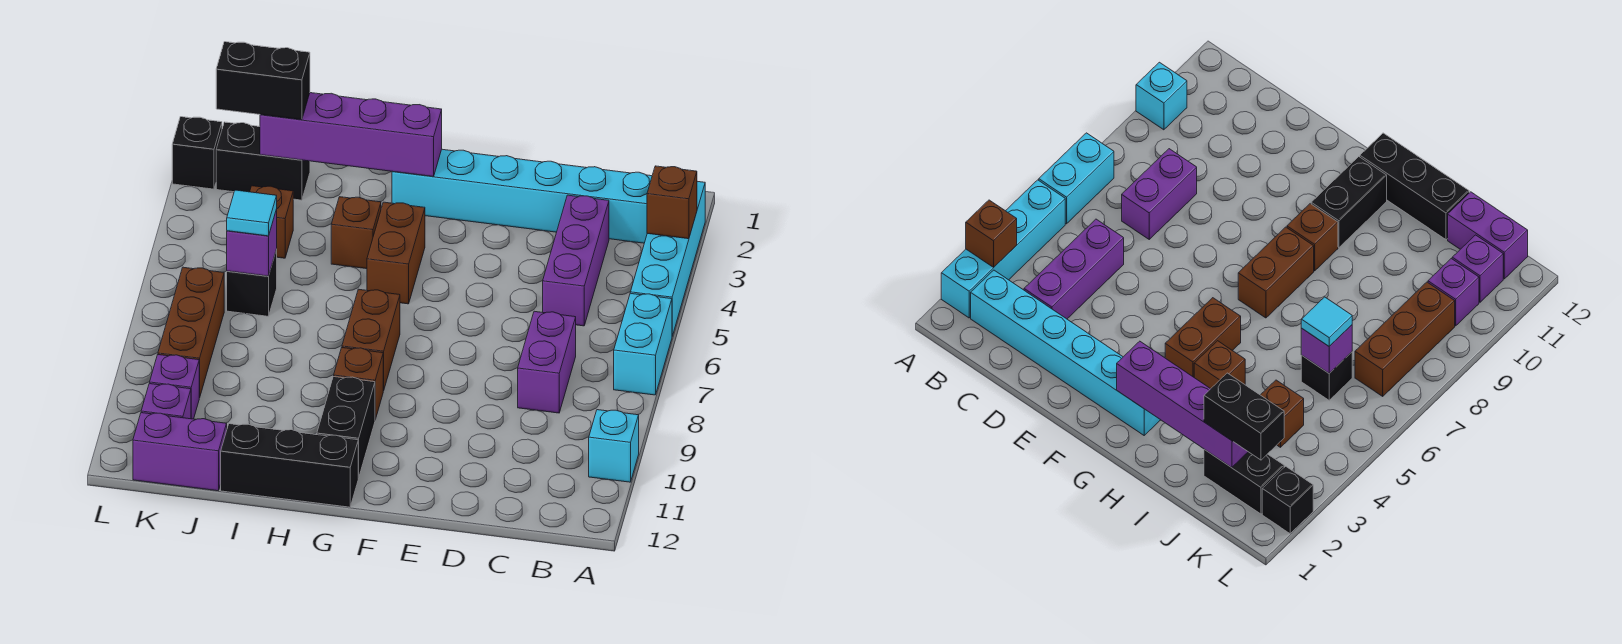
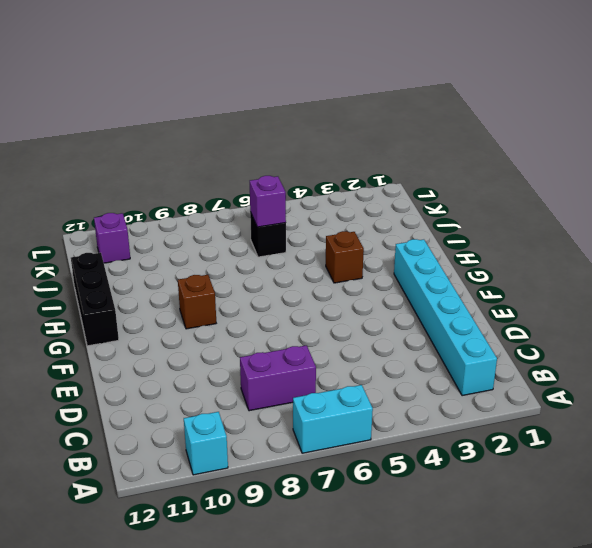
none -> cyan 1x4 brick [630,181,705,336]
none -> purple 1x3 brick [543,195,609,326]
none -> brown 1x2 brick [367,202,425,304]

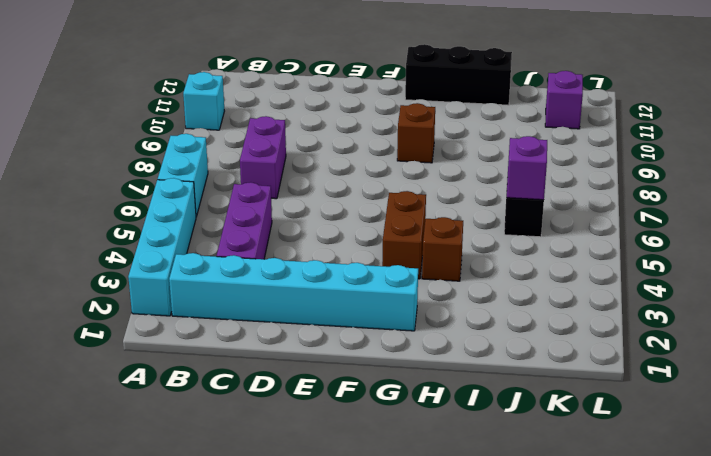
none -> brown 1x2 brick [342,289,400,391]
none -> black 1x2 brick [317,377,375,478]
none -> black 1x2 brick [216,122,310,200]

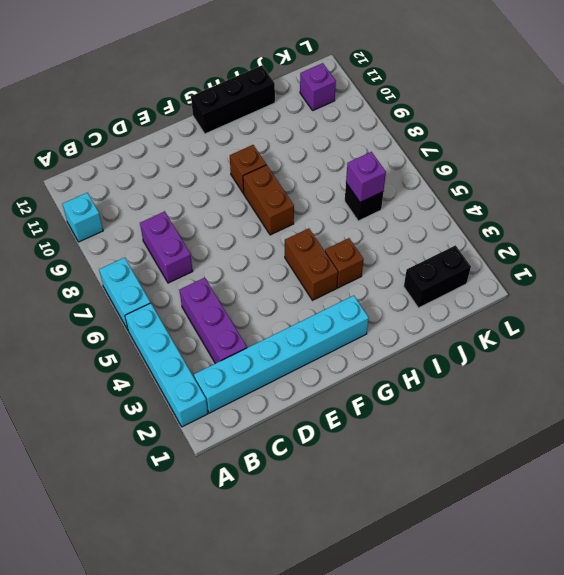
none -> black 1x2 brick [317,377,375,478]
none -> brown 1x1 brick [250,186,293,258]
none -> purple 1x2 brick [133,413,227,491]

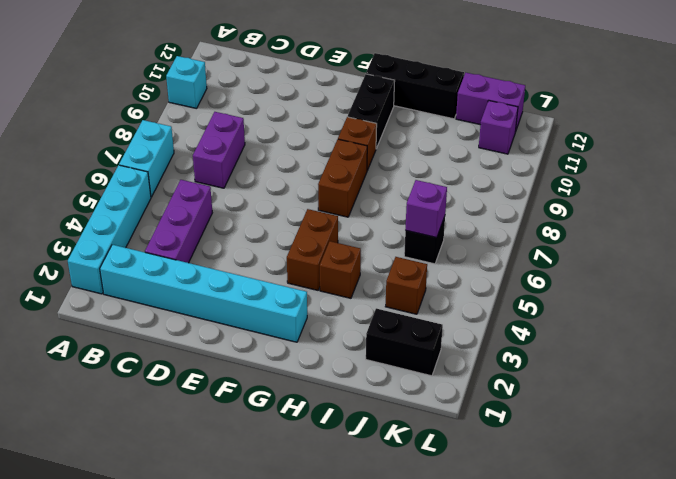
none -> brown 1x3 brick [158,267,224,398]
none -> purple 1x1 brick [150,355,199,419]
none -> black 1x1 brick [172,117,222,189]

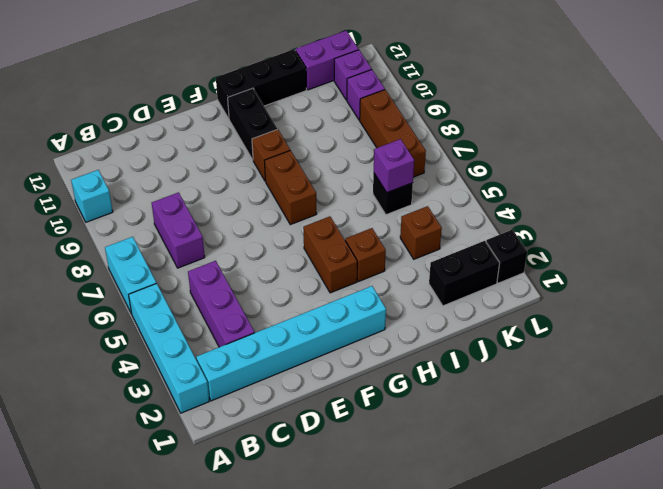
none -> brown 1x1 brick [647,166,697,239]
none -> purple 1x4 brick [260,93,442,177]
none -> black 1x2 brick [216,42,310,120]

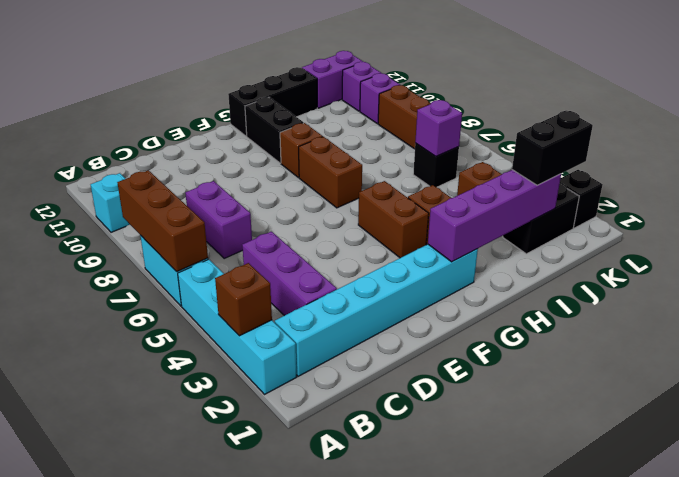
brown 1x3 brick [117,170,208,272] -> none
none -> cyan 1x1 tile [227,190,277,236]

